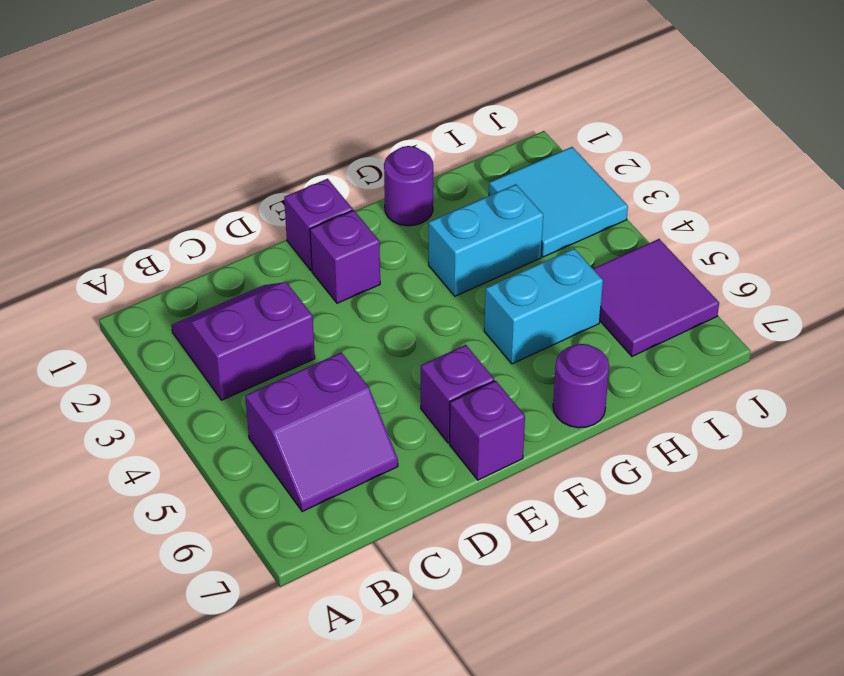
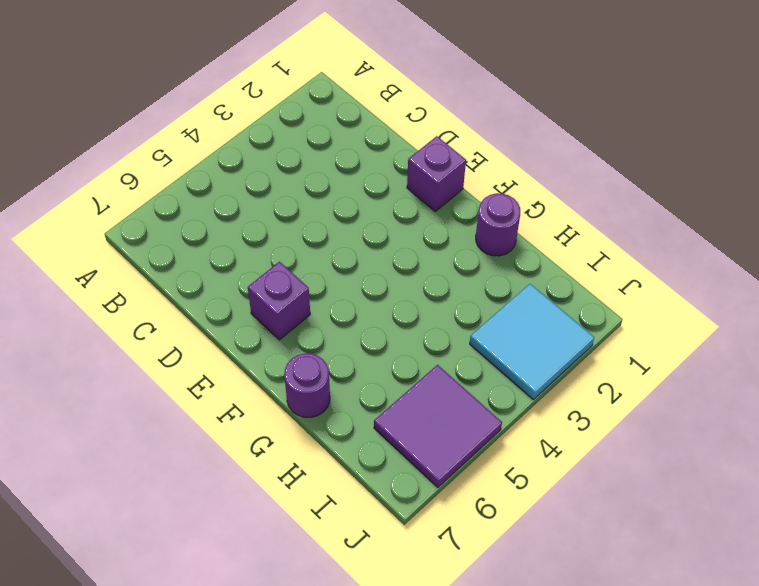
none -> purple 2x2 slope [172,282,315,400]
none -> purple 2x2 slope [245,352,398,512]
none -> purple 1x1 brick [310,210,380,303]

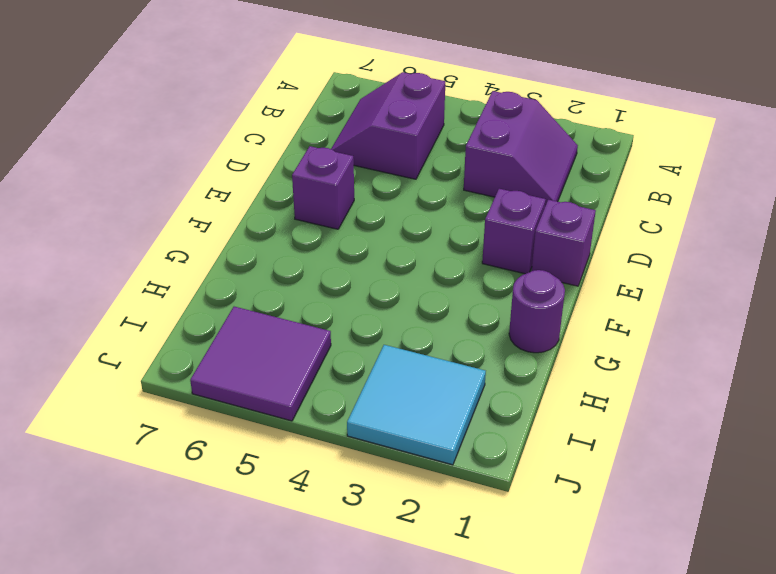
none -> purple 1x1 brick [450,381,525,480]
none -> cyan 1x2 brick [429,184,543,296]
none -> cyan 1x2 brick [484,249,603,364]

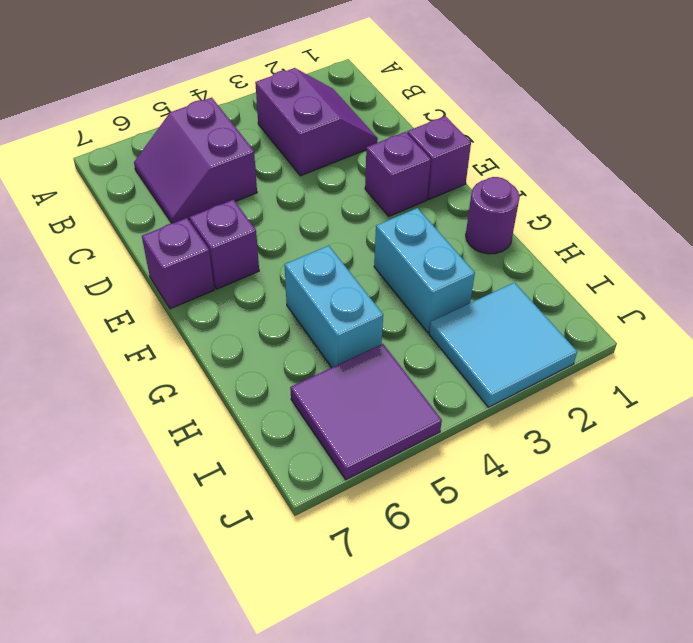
none -> purple 1x1 round brick [553,344,609,428]

